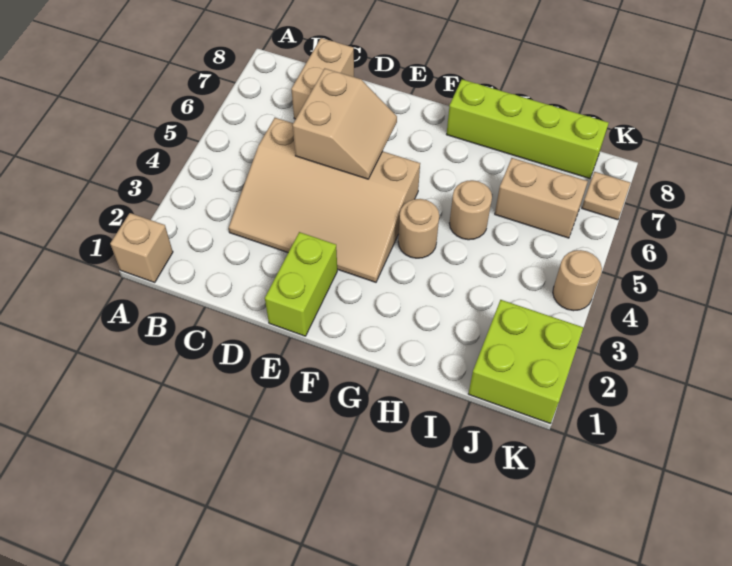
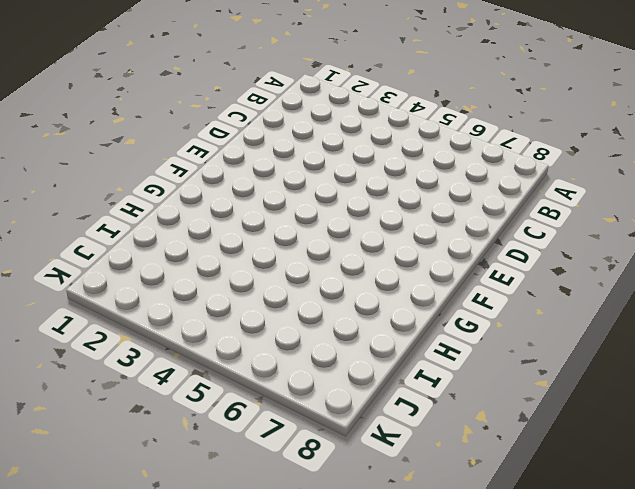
none -> tan 1x1 brick [110,213,173,282]
none -> tan 3x4 slope [229,118,420,282]
none -> tan 1x2 brick [291,38,354,119]

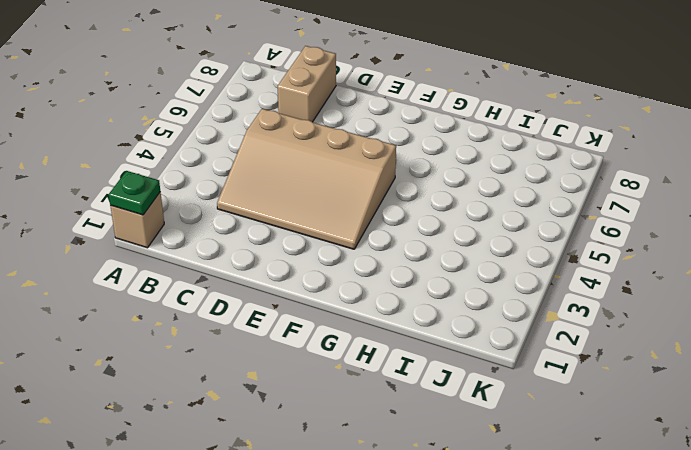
green 1x1 plate [109,171,160,215] -> none
none -> lime 1x2 brick [265,232,337,336]
none -> tan 1x1 round brick [398,199,439,258]
none -> lime 1x4 brick [447,79,609,179]

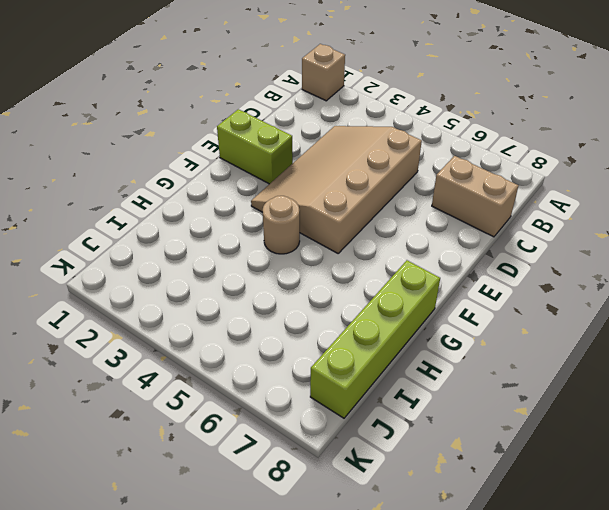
none -> tan 1x1 round brick [450,180,492,240]
none -> tan 1x2 brick [495,158,588,238]
none -> lime 2x2 brick [468,300,583,424]

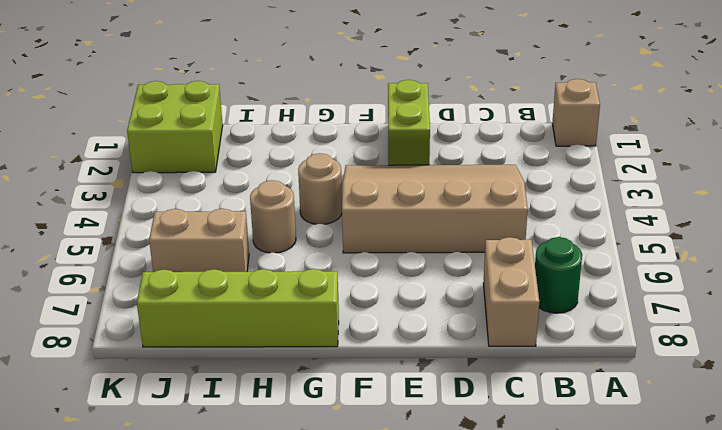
green 1x1 round brick [535,237,582,313] -> none
none -> tan 1x1 round brick [553,250,602,311]
none -> tan 1x1 plate [582,172,630,220]
none -> tan 2x2 slope [293,69,397,179]

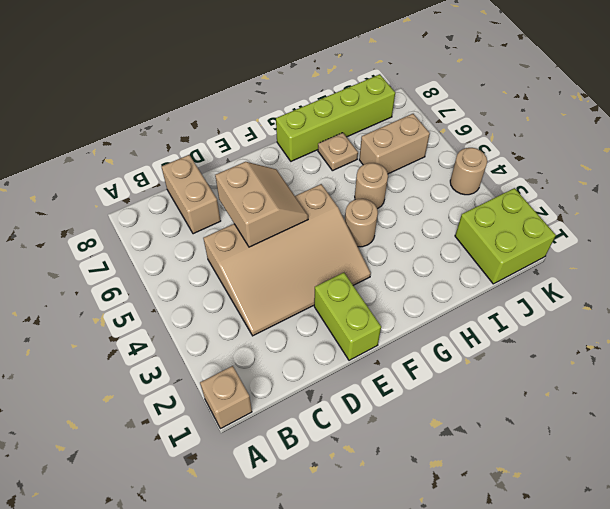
tan 1x1 plate [318,133,358,171] -> tan 1x1 plate moved to [582,172,630,220]

